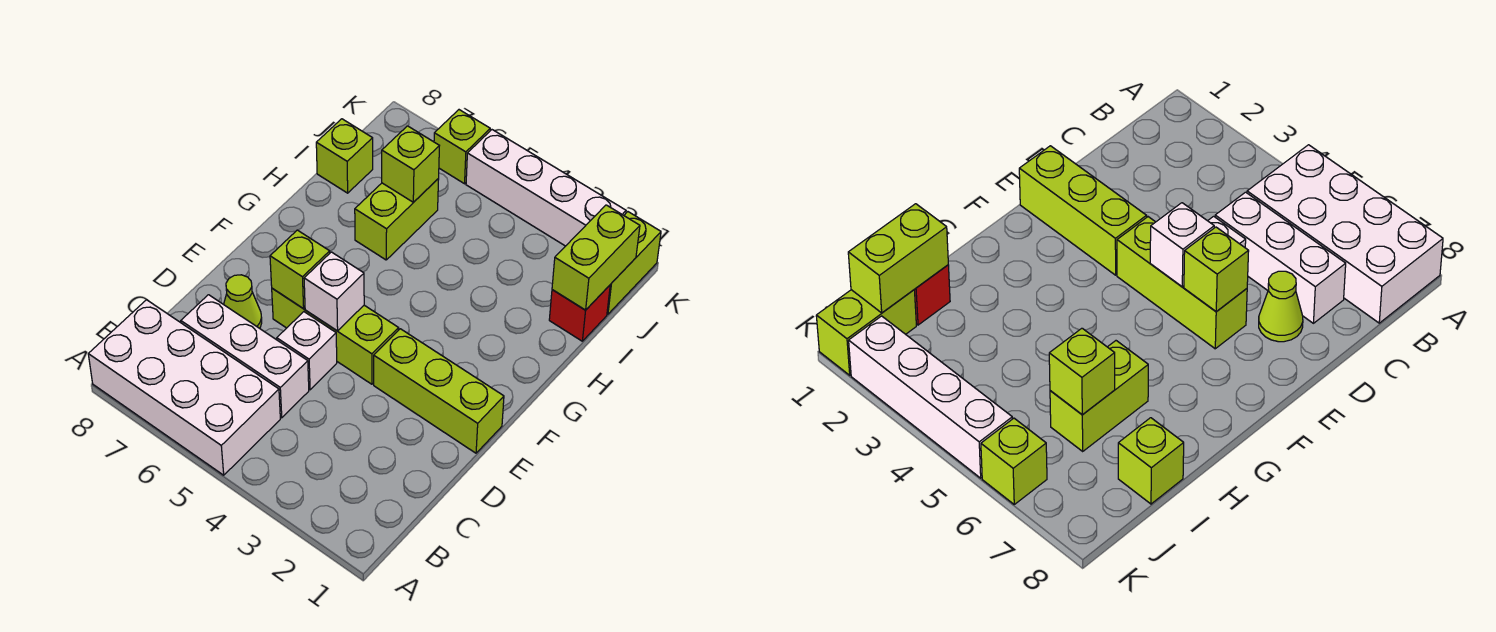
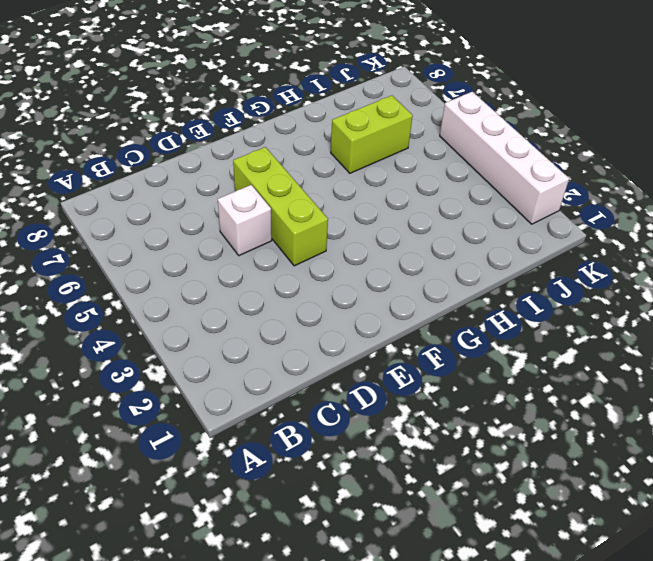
none -> white 2x4 brick [88,300,280,475]
none -> white 1x3 brick [181,295,309,418]
none -> lime 1x1 cone [224,275,262,328]

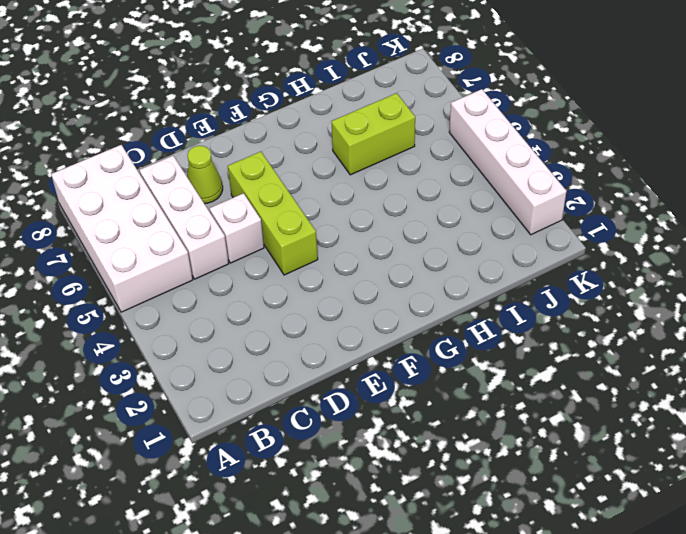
none -> lime 1x3 brick [374,329,504,453]
none -> red 1x1 brick [549,285,610,341]
none -> lime 1x1 brick [316,119,373,193]

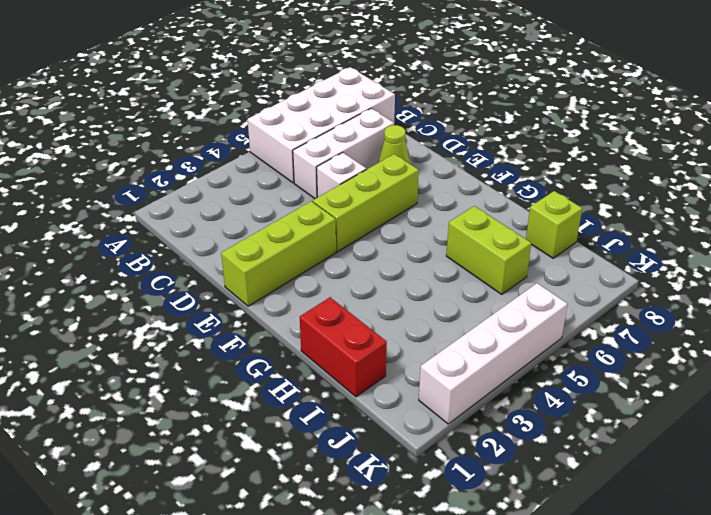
red 1x2 brick [300,297,387,397] -> red 1x1 brick [549,285,610,341]
none -> lime 1x2 brick [607,212,661,314]
none -> lime 1x1 brick [434,110,490,184]
none -> white 1x1 brick [304,252,364,331]

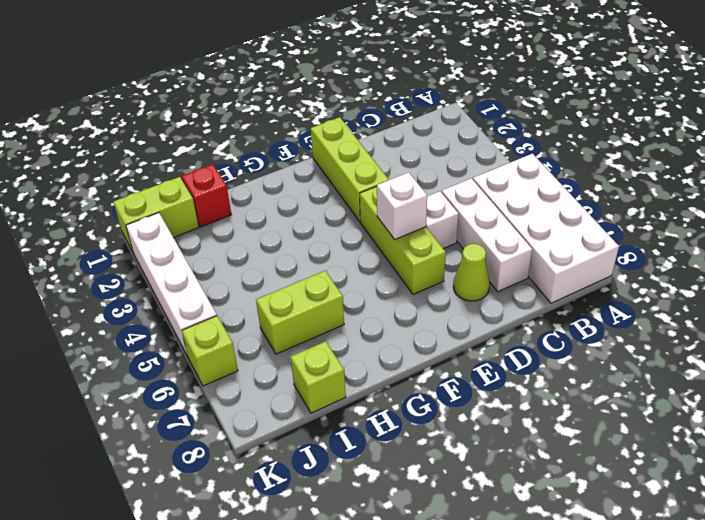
none -> lime 1x1 brick [270,230,330,309]
none -> lime 1x2 brick [552,205,640,310]
none -> lime 1x1 brick [382,126,439,202]

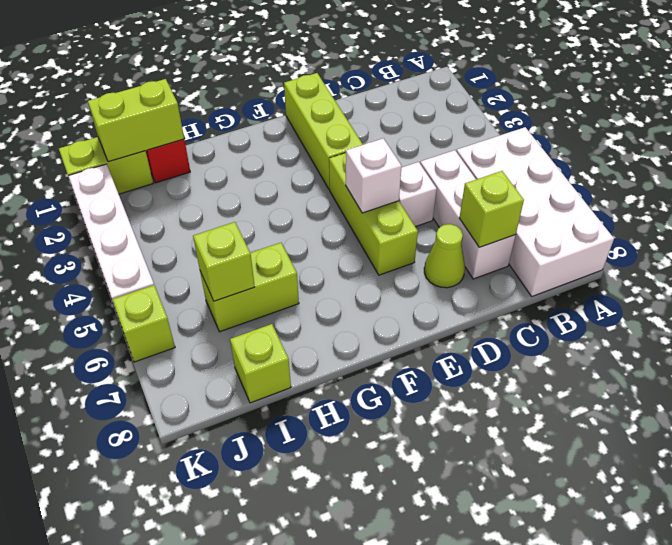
lime 1x1 brick [459,171,524,247] -> lime 1x1 brick moved to [270,230,330,309]

